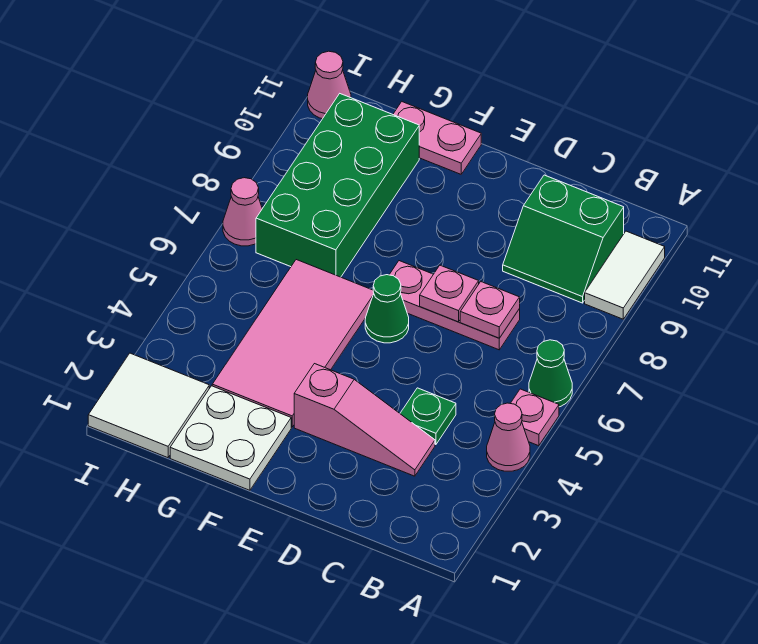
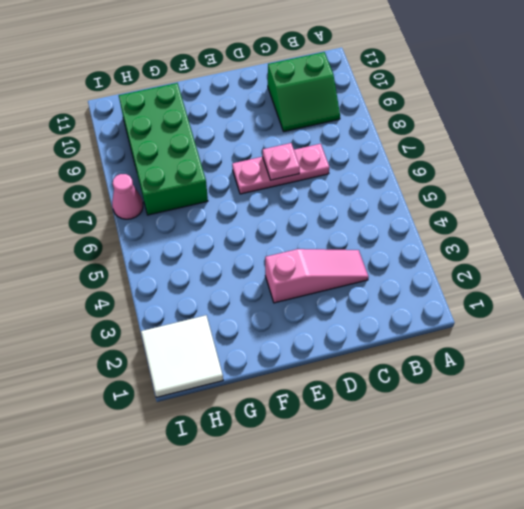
none -> pink 1x1 cone [487,403,530,471]
none -> pink 1x1 plate [510,389,559,446]
none -> green 1x1 cone [529,340,572,407]

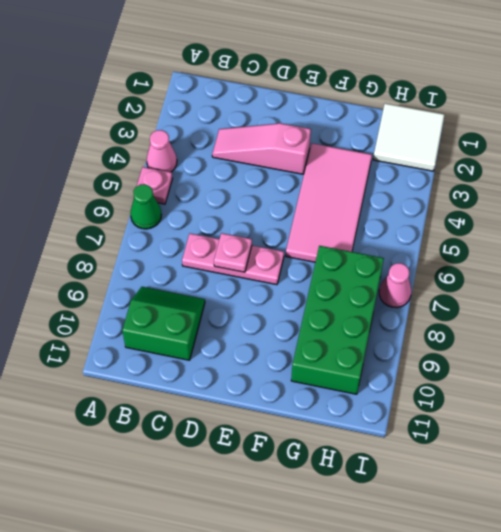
none -> white 1x2 tile [585,231,665,319]
none -> green 1x1 plate [400,388,456,445]
none -> green 1x1 cone [365,275,409,343]

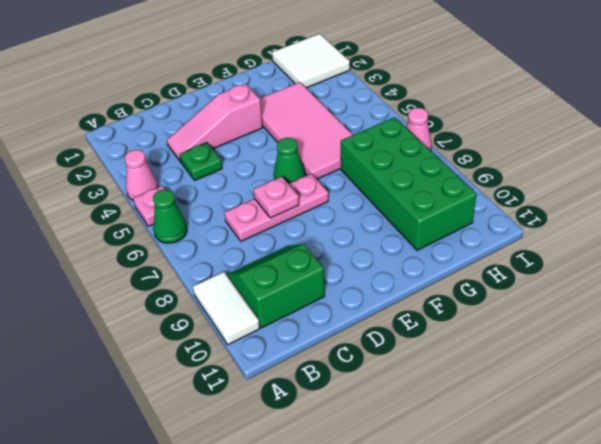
none -> white 2x2 plate [170,386,291,490]
none -> pink 1x2 plate [393,102,481,174]
none -> pink 1x1 cone [308,51,351,119]

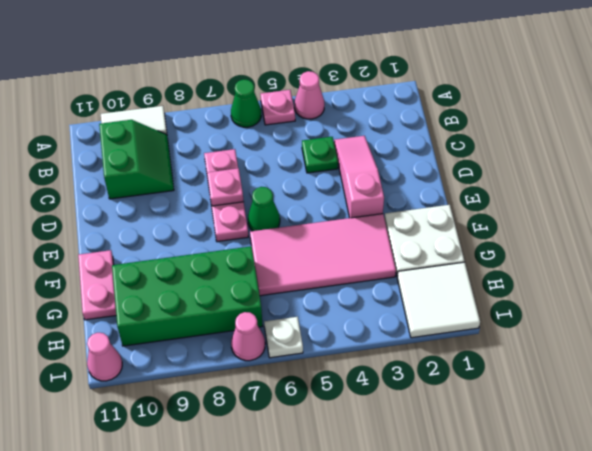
white 1x1 plate [264,317,303,358] -> none
none -> pink 1x1 plate [460,282,520,338]

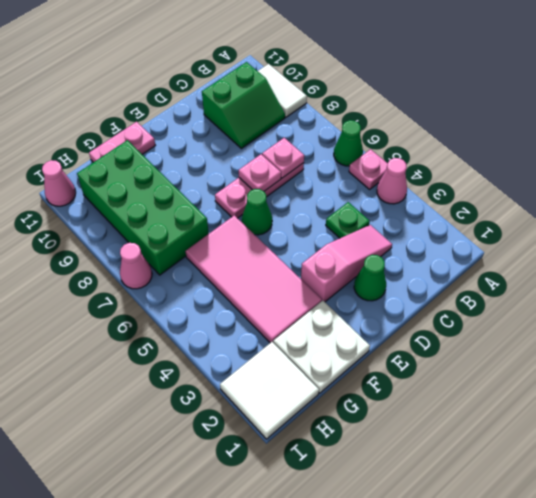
green 1x1 cone [354,255,386,301] -> none

